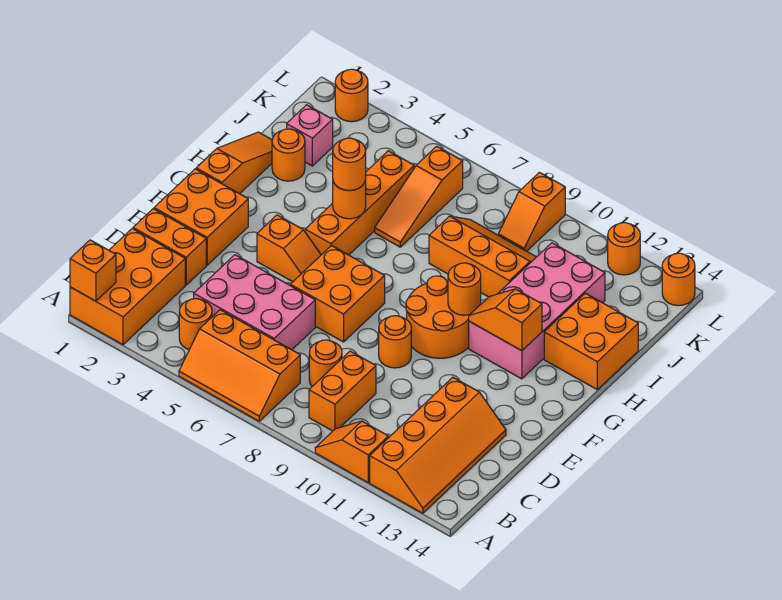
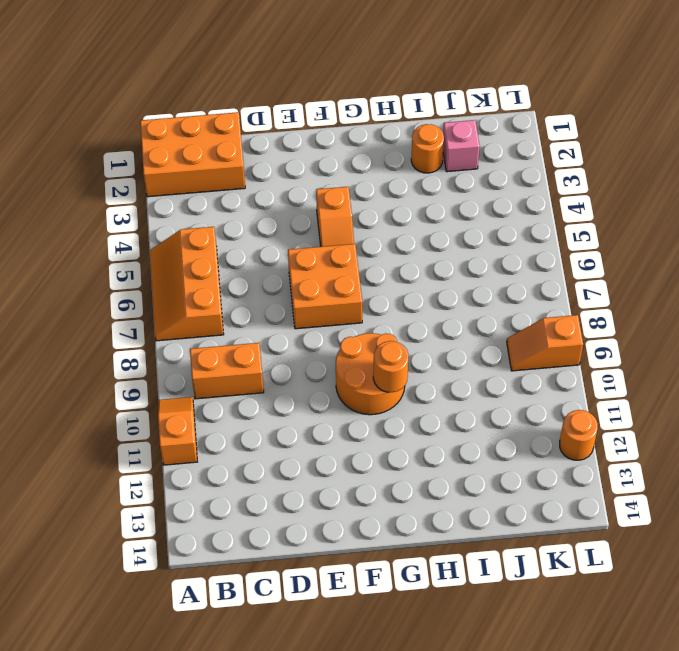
none -> orange 2x4 slope [370,377,506,513]
none -> orange 1x1 round brick [179,299,212,350]
none -> pink 2x3 brick [194,255,315,350]
none -> orange 1x1 round brick [309,340,342,386]

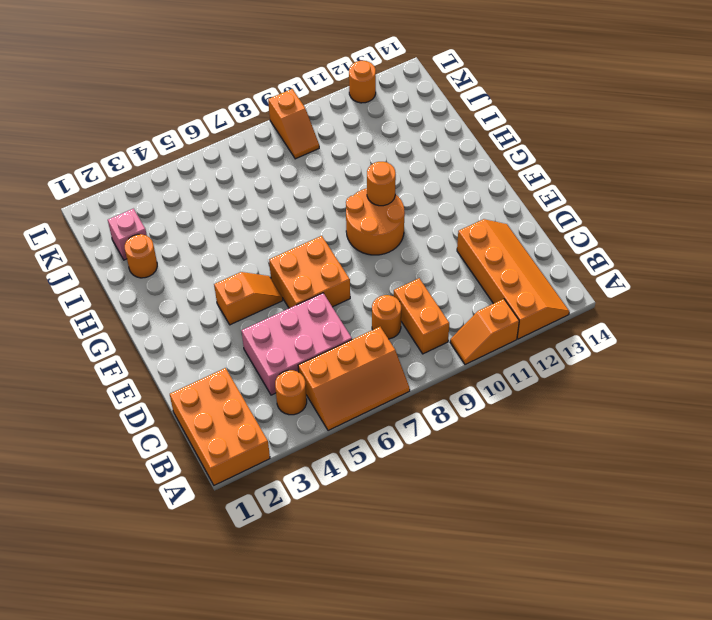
none -> orange 1x2 brick [133,209,206,285]
none -> orange 2x2 brick [154,169,248,265]
none -> orange 1x1 round brick [379,316,411,368]
none -> orange 1x3 slope [196,132,272,194]

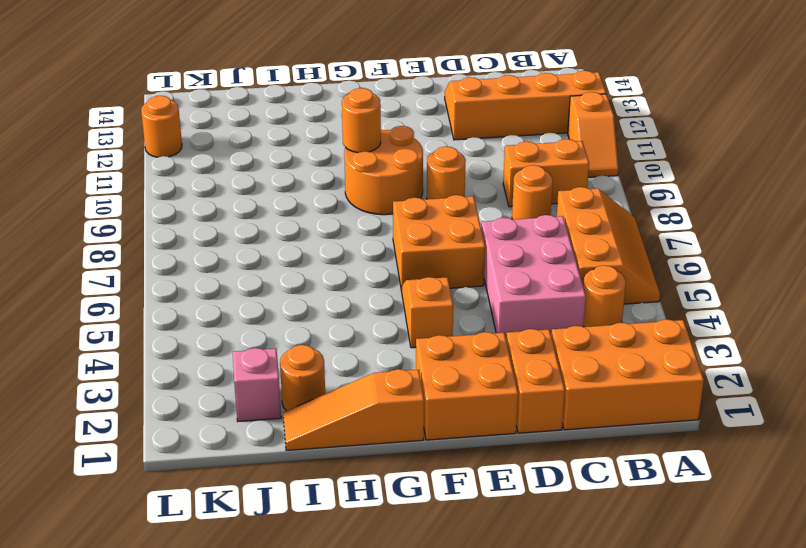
none -> orange 1x4 brick [305,151,414,255]
none -> pink 2x4 brick [469,243,605,379]
none -> orange 2x2 brick [544,293,638,389]
none -> orange 1x3 slope [375,146,463,247]

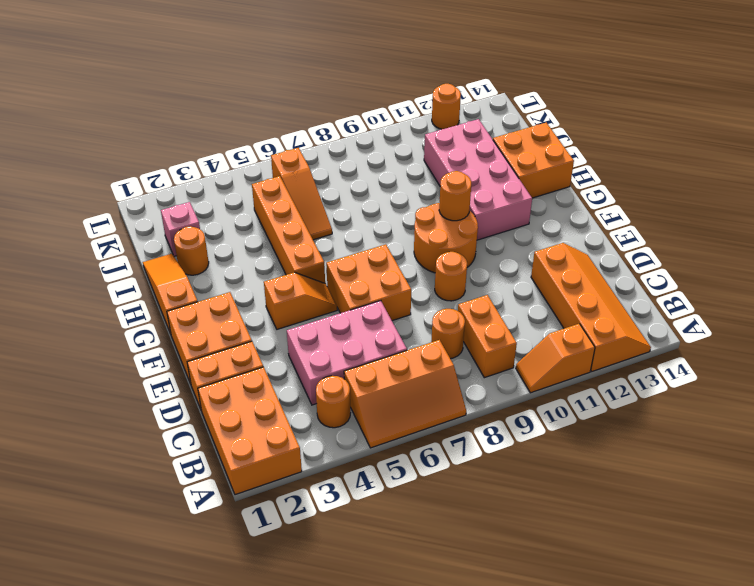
none -> orange 2x3 slope [429,216,536,297]
none -> orange 1x2 slope [498,172,565,251]
none -> orange 1x1 round brick [335,69,368,122]
none -> orange 1x1 round brick [662,253,695,306]

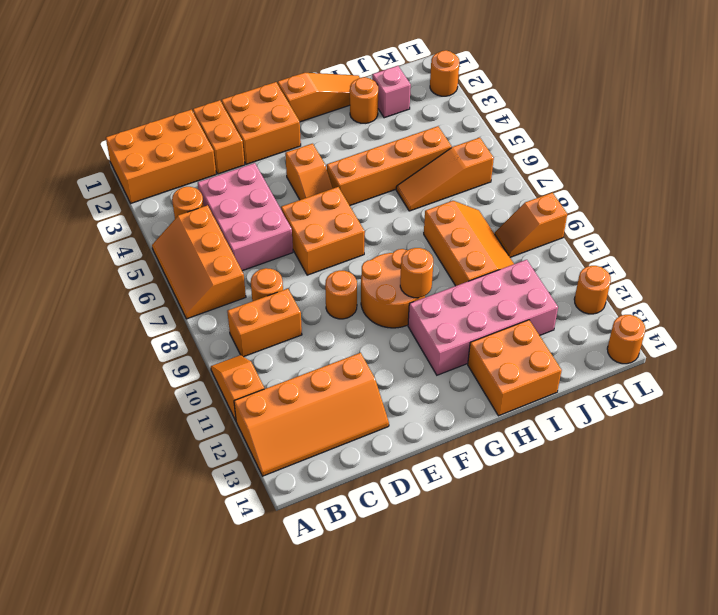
none -> orange 1x1 brick [70,240,116,301]
none -> orange 1x2 slope [469,289,542,351]
none -> orange 1x1 round brick [333,180,366,219]
none -> orange 1x1 round brick [333,138,366,190]

